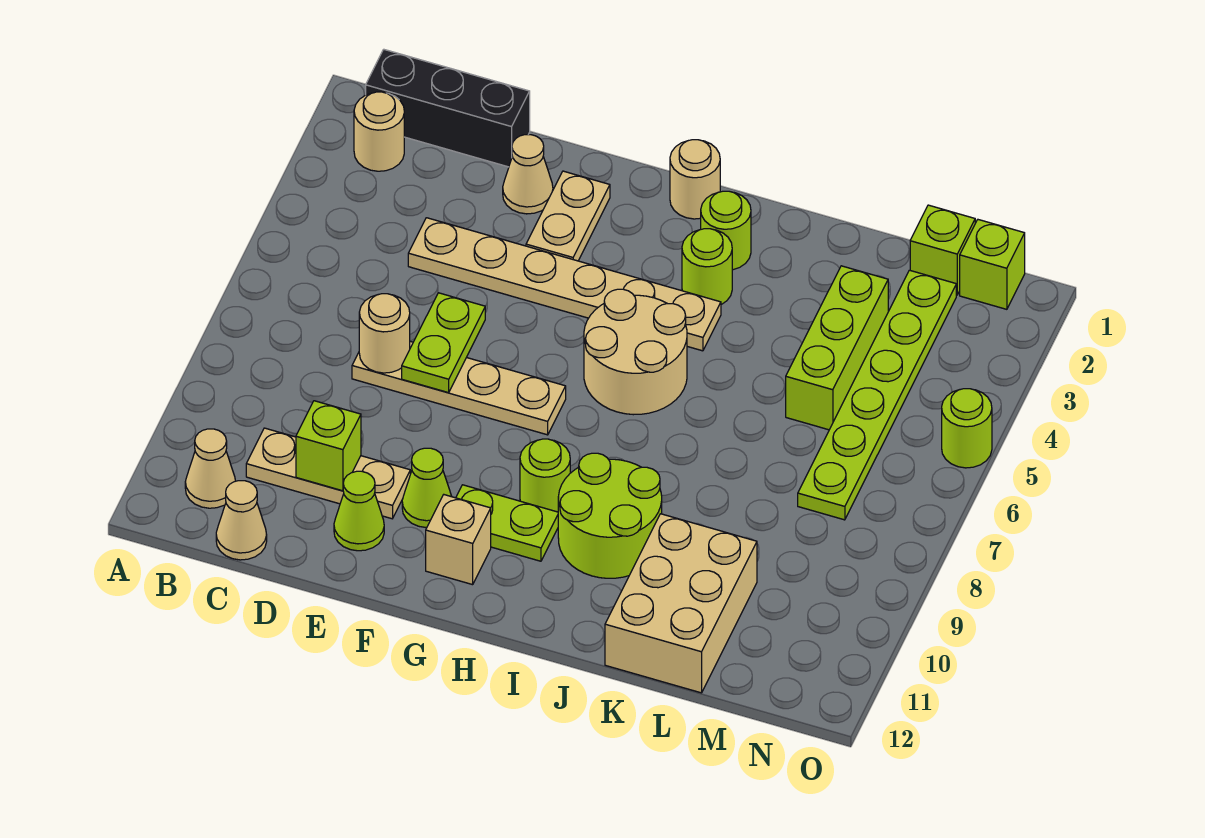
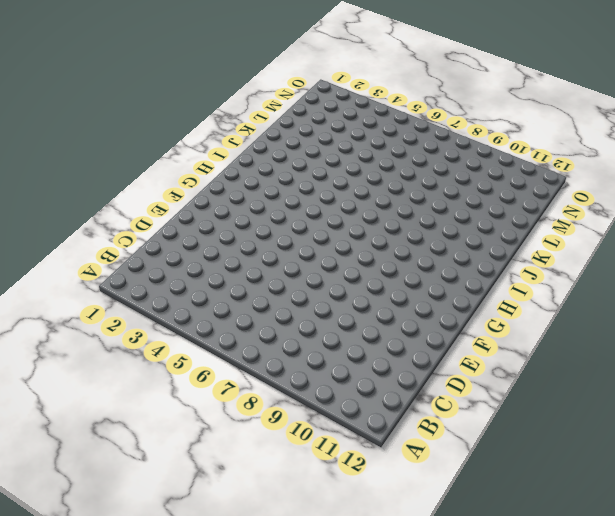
none -> black 1x3 brick [366,49,530,167]
none -> tan 1x1 round brick [354,92,404,171]
none -> tan 1x1 cone [185,429,235,508]

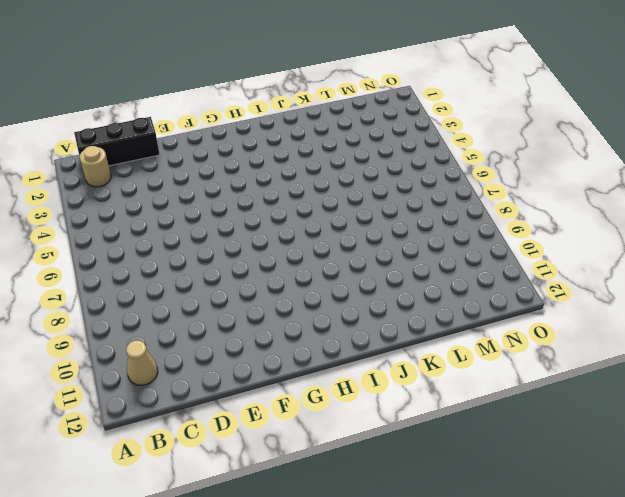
none -> tan 1x3 plate [246,428,410,519]
none -> tan 1x1 cone [216,481,267,560]
none -> tan 1x6 plate [408,218,721,351]

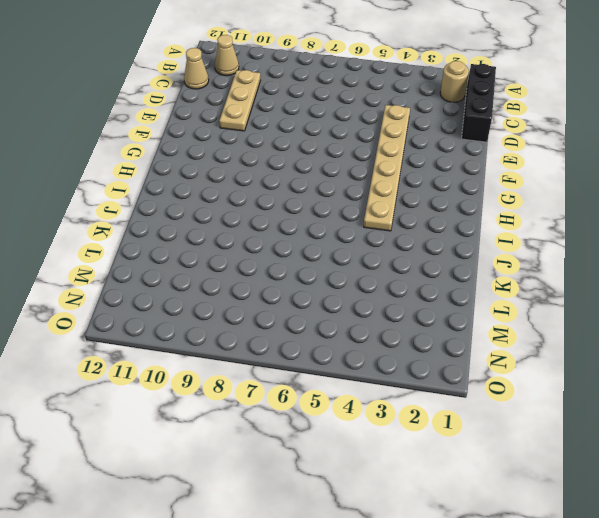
none -> tan 1x4 plate [352,341,566,435]
none -> tan 1x1 cone [503,135,553,214]
none -> lime 1x1 cone [334,471,384,551]

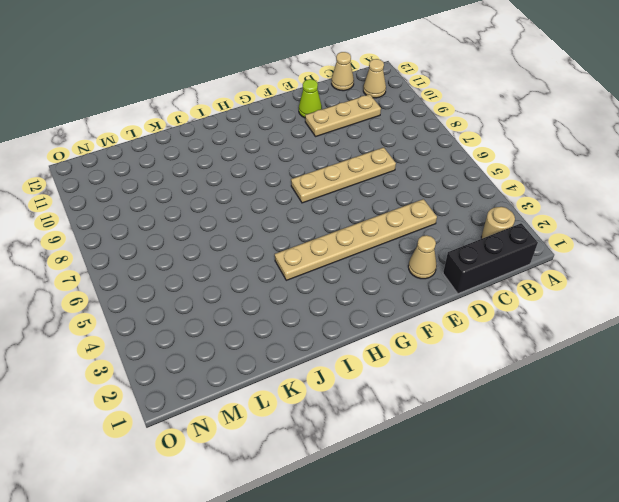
none -> tan 1x2 plate [526,171,610,261]
none -> lime 1x1 cone [402,448,452,528]
none -> lime 1x2 plate [456,485,558,561]

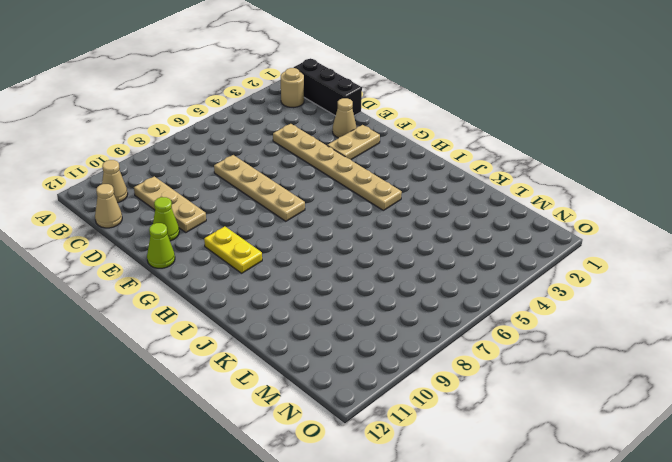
lime 1x1 cone [147,223,175,268] -> lime 1x1 cone moved to [402,448,452,528]
yellow 1x2 plate [204,226,262,273] -> lime 1x2 plate [456,485,558,561]
none -> tan 1x1 brick [426,495,491,585]
none -> tan 1x1 round brick [670,140,720,219]
none -> tan 2x2 round brick [584,289,687,415]

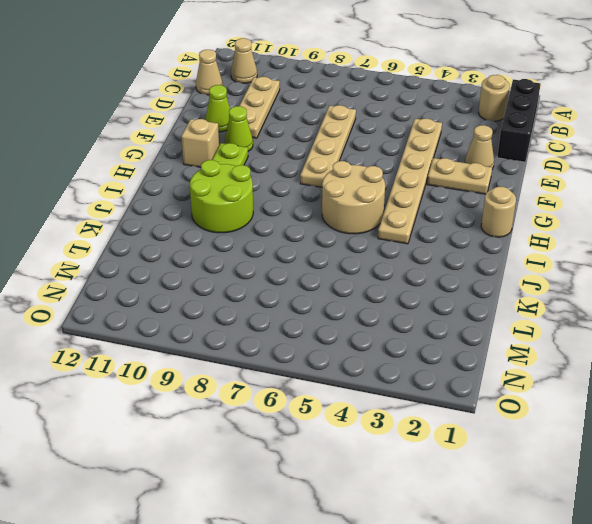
none -> lime 1x1 round brick [520,439,570,512]
none -> lime 1x1 round brick [701,191,751,270]
none -> lime 1x1 round brick [682,229,732,305]

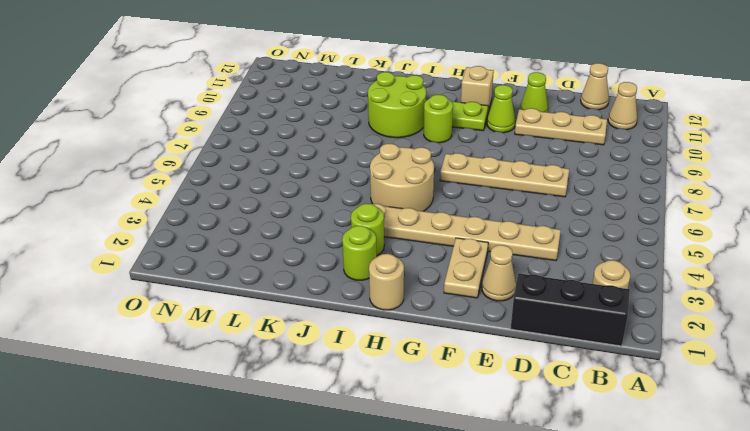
none -> tan 2x3 brick [605,514,757,693]
none -> lime 1x3 brick [786,266,888,430]
none -> lime 1x1 brick [910,205,975,295]

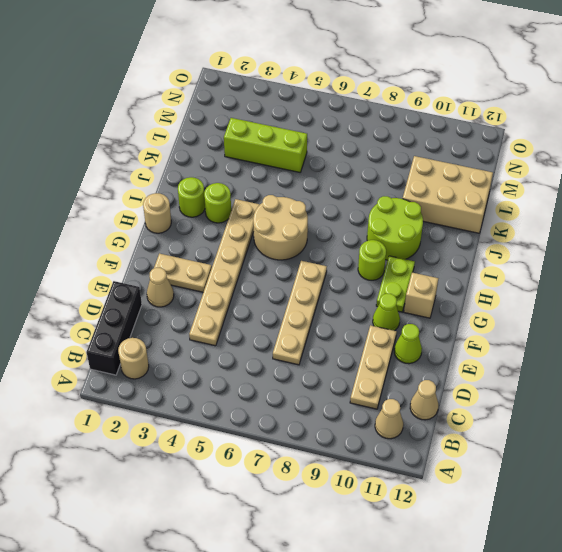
none -> lime 1x1 brick [910,205,975,295]
none -> lime 1x6 plate [798,270,956,520]
none -> lime 1x1 brick [960,220,1025,309]

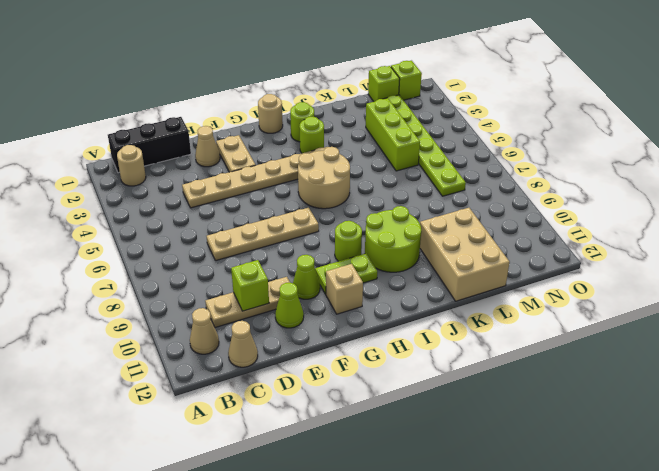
none -> lime 1x1 round brick [942,389,992,468]
none -> tan 1x1 round brick [359,294,410,373]
none -> lime 1x2 plate [402,293,485,393]

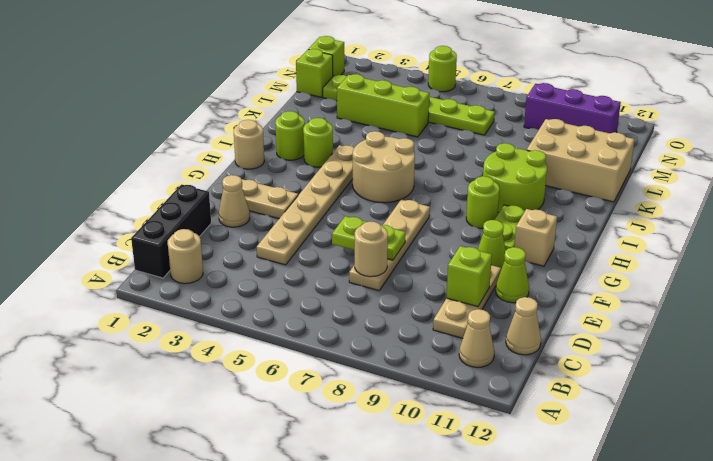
purple 1x3 brick [524,83,621,133] -> none

